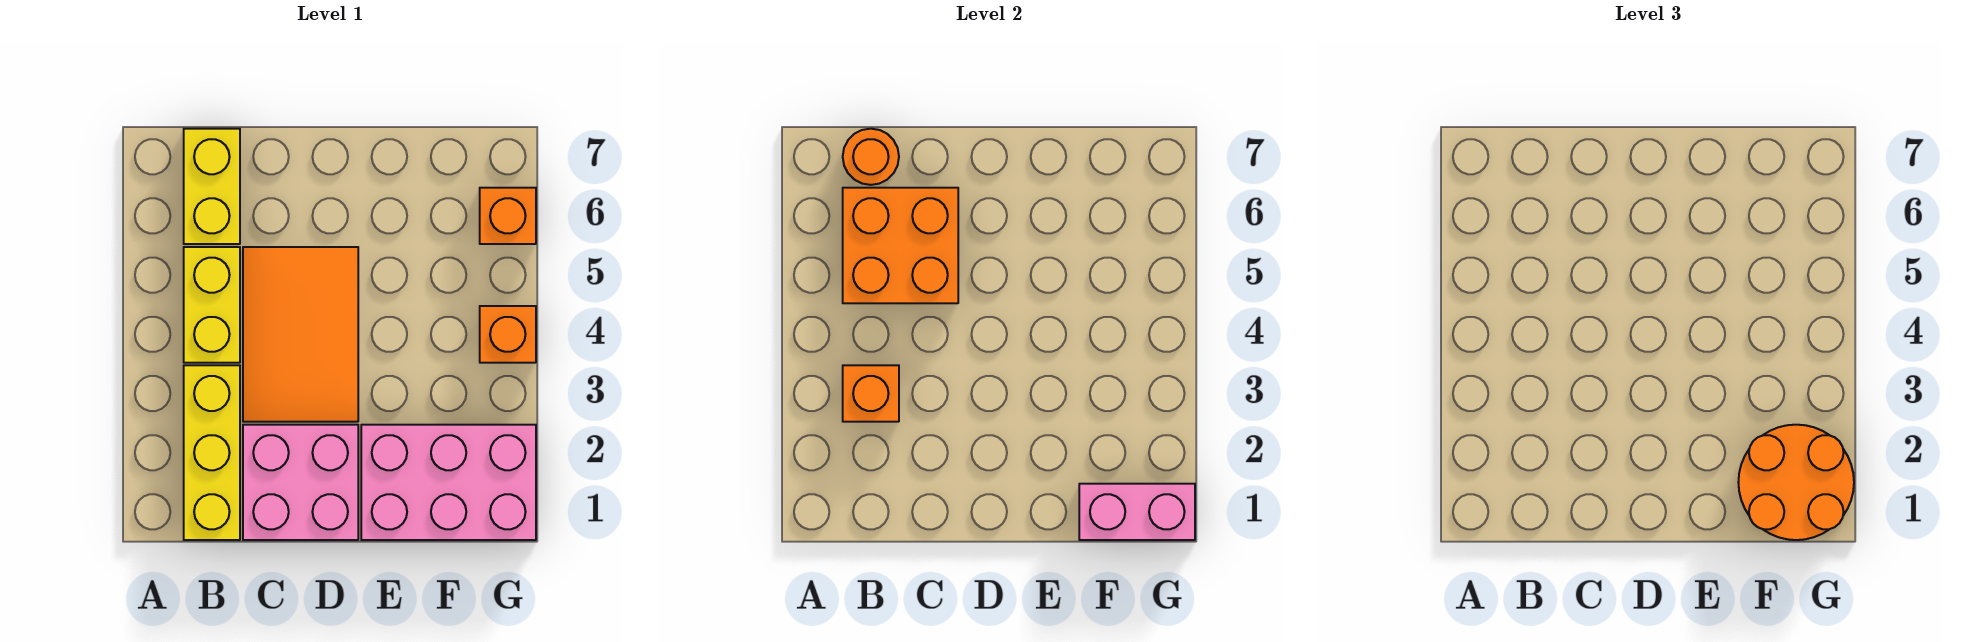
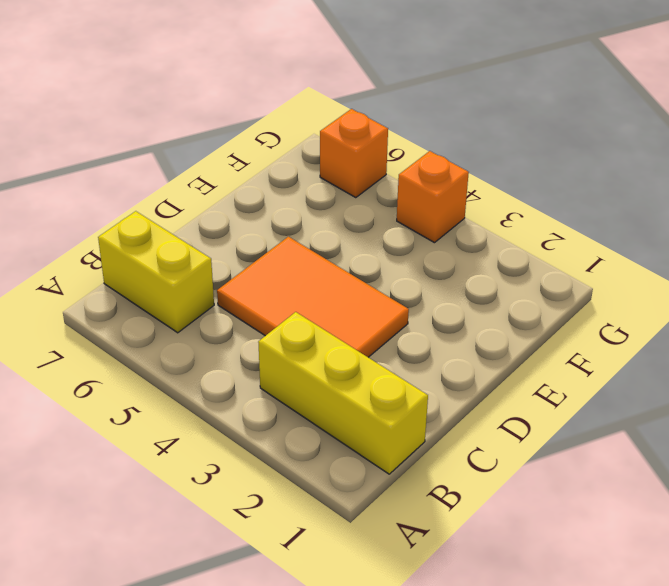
none -> yellow 1x2 brick [184,247,240,363]
none -> pink 2x2 brick [243,425,358,540]
none -> pink 2x3 brick [361,425,536,540]

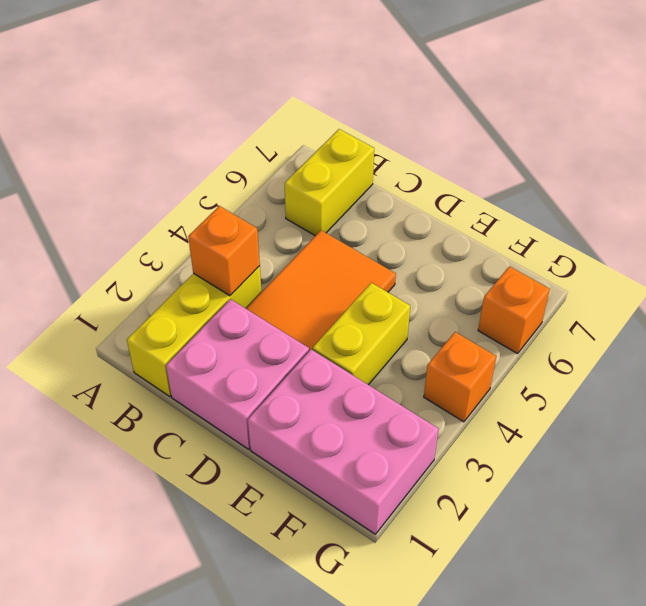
yellow 1x2 brick [313,283,410,385] -> yellow 1x2 brick moved to [184,247,240,363]
none -> orange 2x2 brick [843,188,958,303]
none -> orange 1x1 round brick [843,129,899,185]
none -> pink 1x2 brick [1079,484,1195,540]

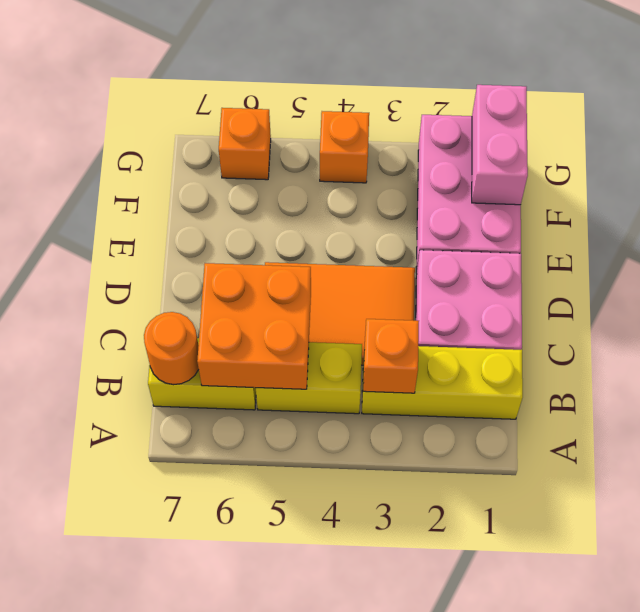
none -> orange 2x2 round brick [1738,425,1854,540]

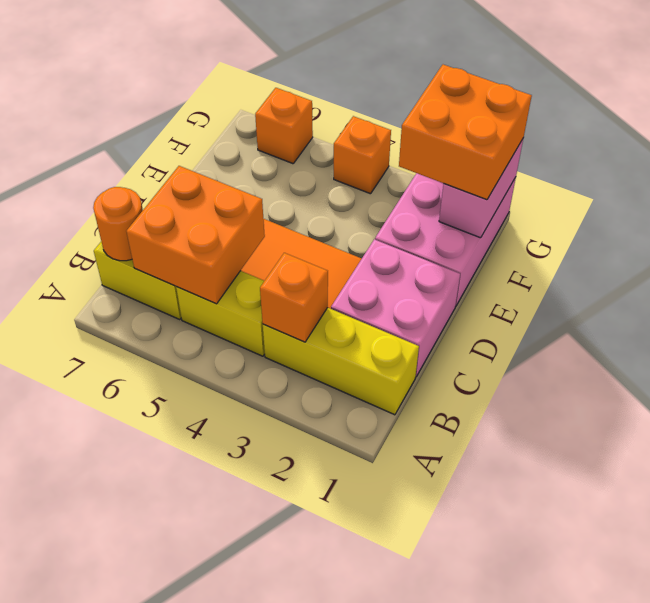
orange 2x2 brick [399,65,532,200] -> orange 2x2 round brick [1738,425,1854,540]

